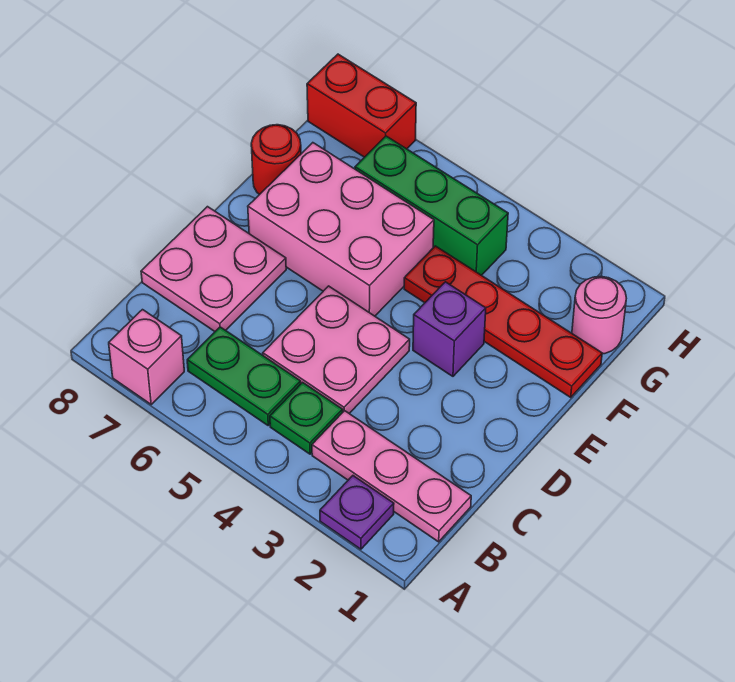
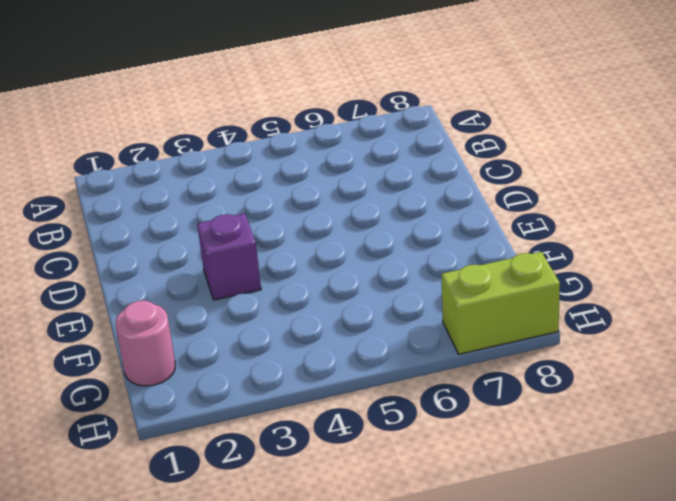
lime 1x2 brick [441,252,560,354] -> red 1x2 brick [307,54,416,157]
none -> purple 1x1 plate [320,476,394,549]
none -> pink 1x1 brick [109,310,184,404]
none -> pink 1x3 plate [312,411,471,542]

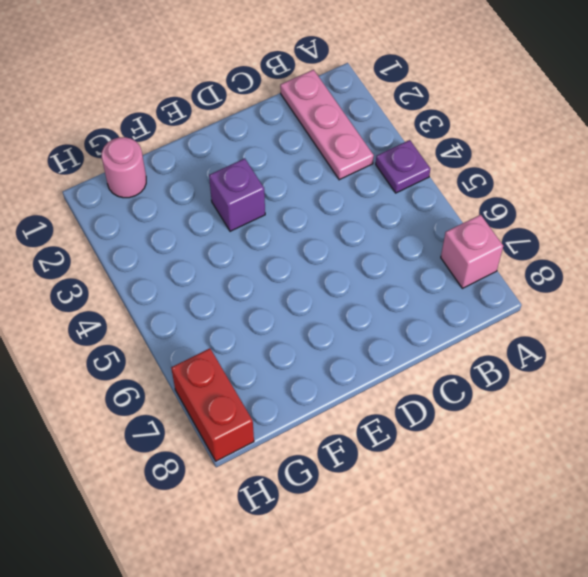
purple 1x1 plate [376,140,430,193] -> purple 1x1 plate moved to [320,476,394,549]
none -> green 1x1 plate [270,382,343,454]
none -> green 1x2 plate [187,327,301,425]
none -> pink 2x2 plate [263,286,410,413]

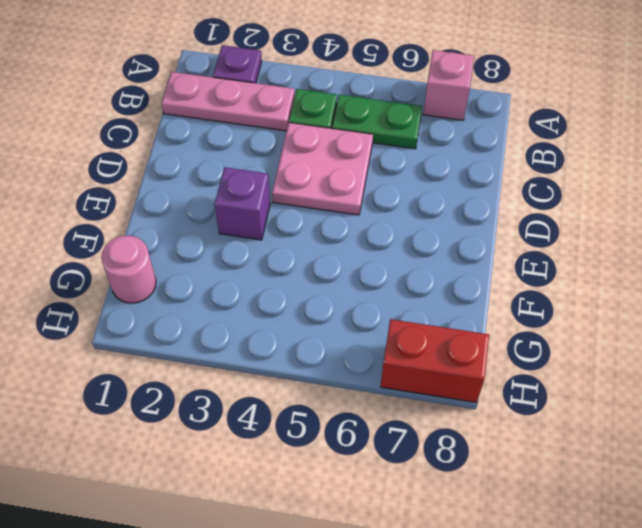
none -> pink 2x2 plate [141,207,286,331]
none -> pink 2x3 brick [248,143,434,316]
none -> red 1x4 plate [404,246,602,397]

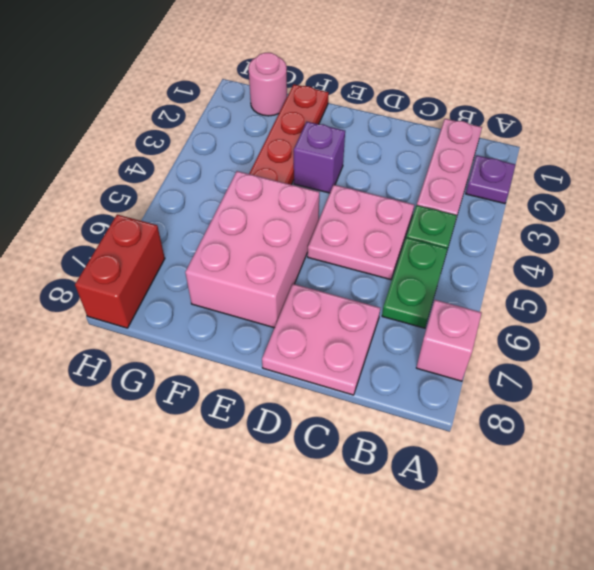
none -> red 1x1 round brick [251,125,301,195]
none -> green 1x3 brick [355,136,508,275]

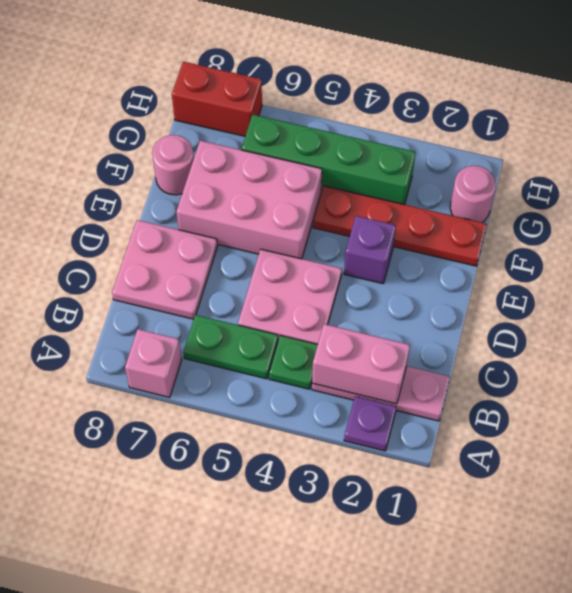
pink 1x2 brick [312,324,410,404] -> none
pink 1x1 round brick [152,135,194,195] -> red 1x1 round brick [251,125,301,195]
green 1x4 brick [242,115,415,204] -> green 1x3 brick [355,136,508,275]

